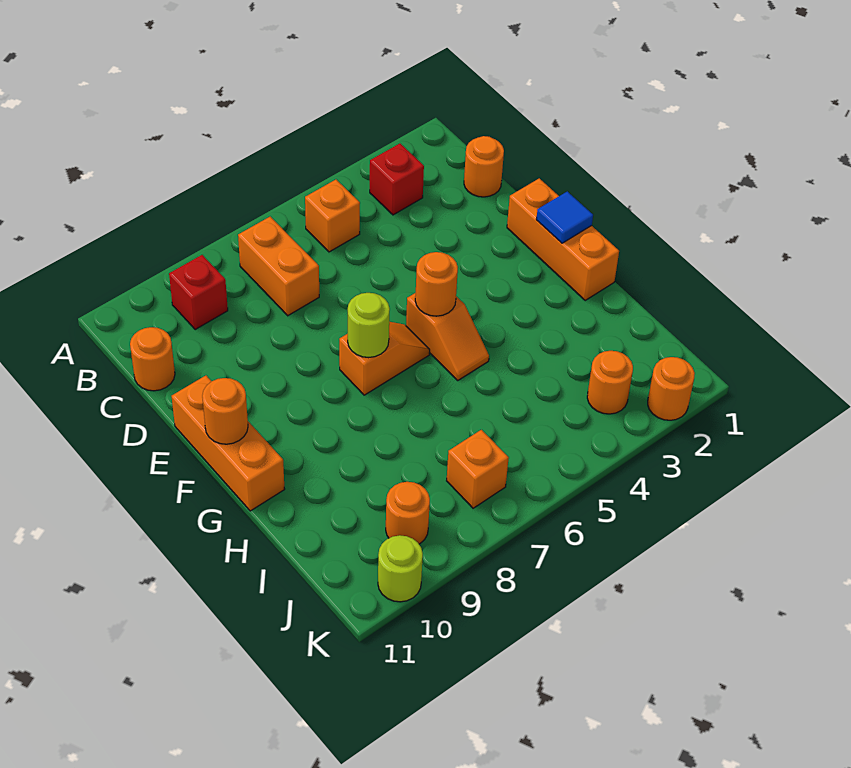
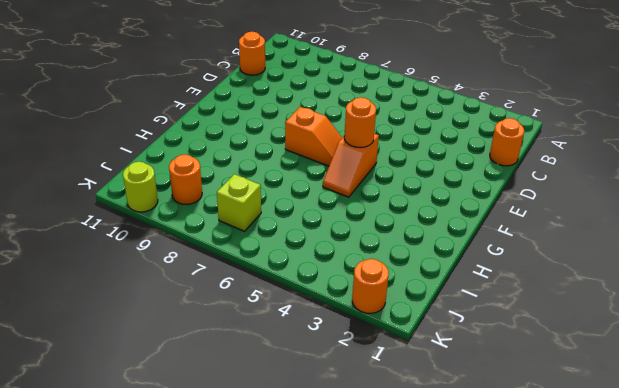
lime 1x1 brick [217,174,261,231] -> orange 1x1 brick [447,430,509,508]
none -> red 1x1 brick [370,144,424,215]
none -> orange 1x1 brick [305,180,360,252]
none -> orange 1x2 brick [238,217,319,316]

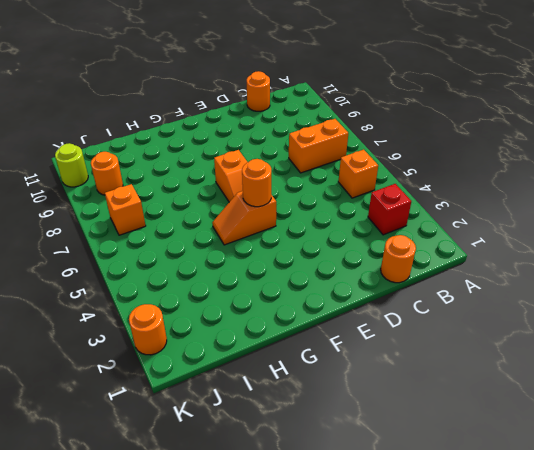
none -> red 1x1 brick [169,255,228,330]
none -> orange 1x3 brick [507,178,619,300]
none -> orange 1x3 brick [172,376,285,511]

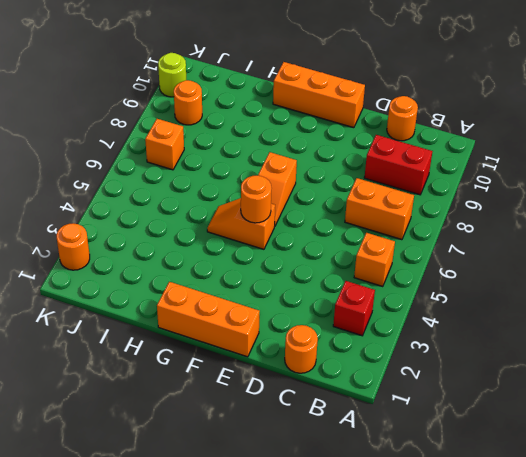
red 1x2 brick [364,135,432,195] -> red 1x1 brick [169,255,228,330]
none -> orange 1x1 round brick [587,351,633,414]
none -> blue 1x1 tile [536,191,593,243]
none -> lime 1x1 round brick [347,293,390,358]

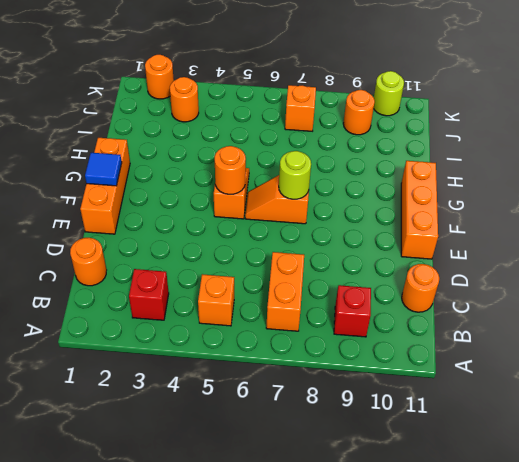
none -> orange 1x1 round brick [202,378,248,444]

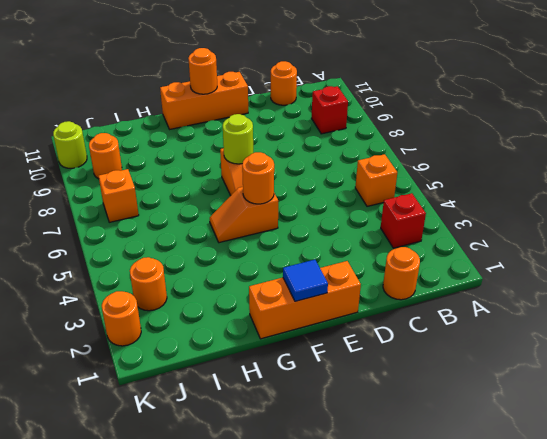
none -> orange 1x2 brick [238,217,319,316]

